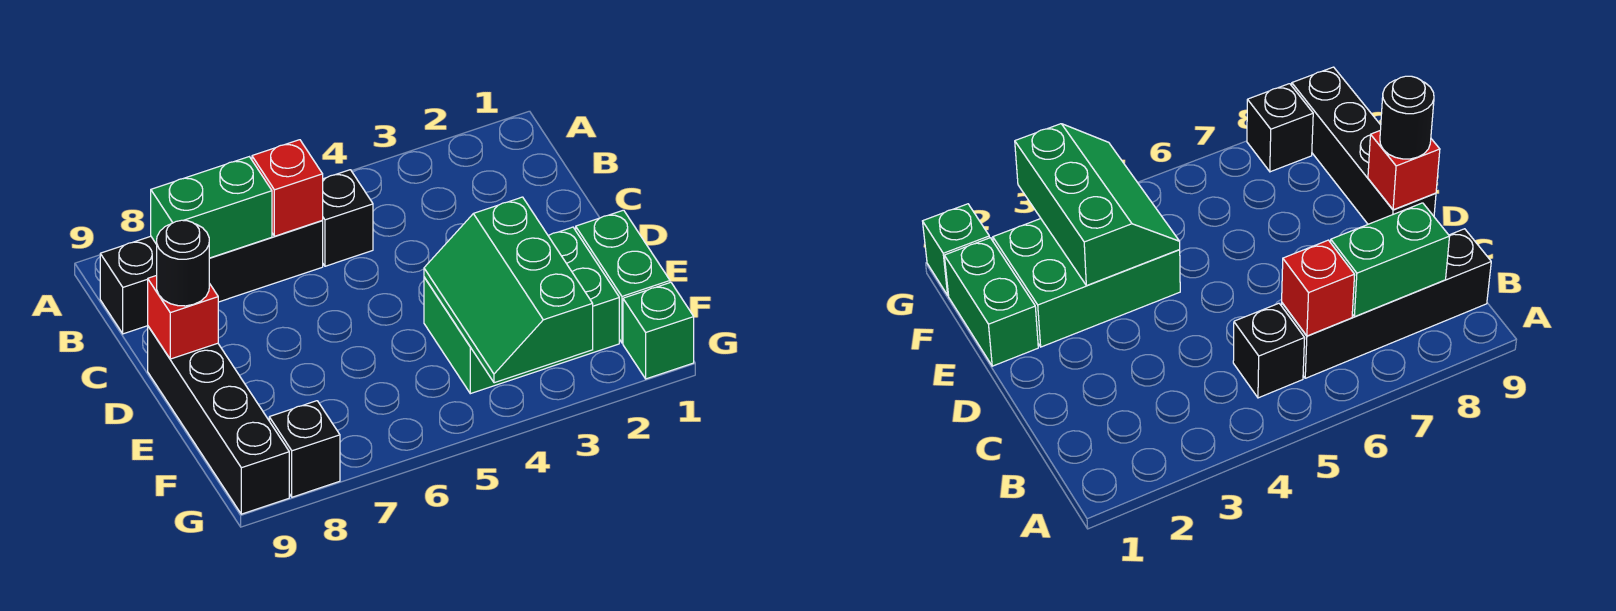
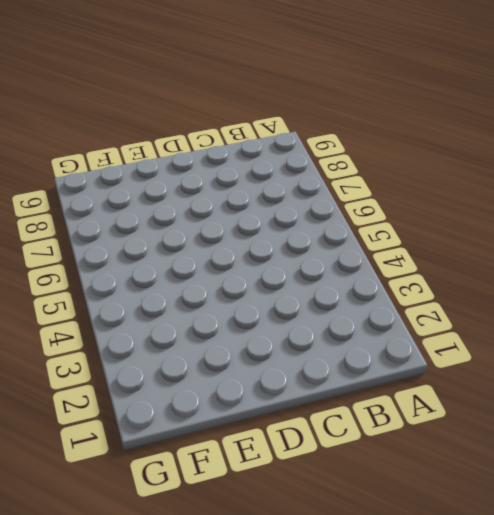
none -> black 1x1 brick [322,170,373,266]
none -> black 1x4 brick [100,221,323,334]
none -> black 1x4 brick [148,326,289,514]

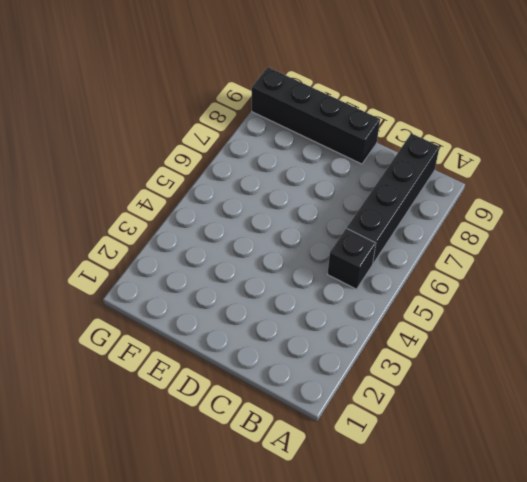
none -> green 1x2 brick [576,210,670,343]
none -> green 2x3 brick [424,227,619,394]
none -> green 1x1 brick [623,282,694,379]

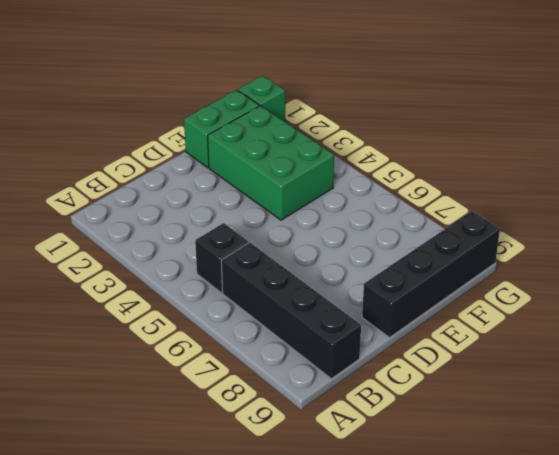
none -> black 1x1 brick [269,401,340,497]
none -> red 1x1 brick [252,140,323,236]
none -> green 1x2 brick [151,157,272,258]

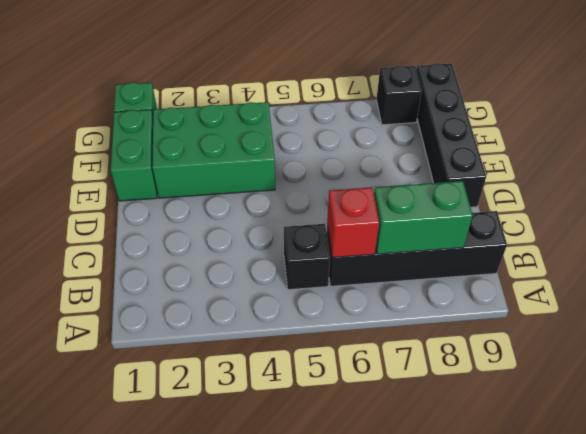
none -> red 1x1 brick [148,275,218,359]
none -> green 2x3 slope [424,197,593,383]
none -> black 1x1 round brick [157,220,209,306]

